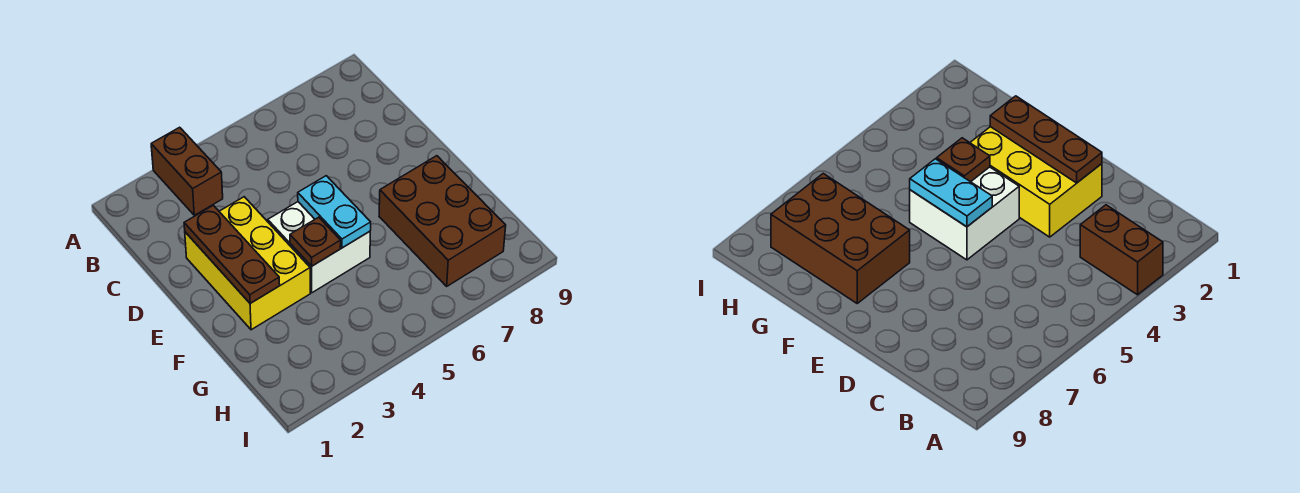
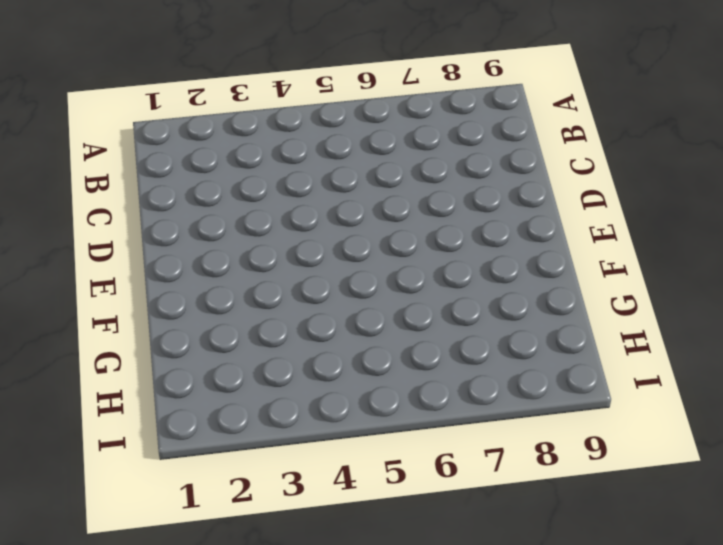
none -> brown 1x2 brick [151,127,223,215]
none -> yellow 2x3 brick [185,197,310,330]

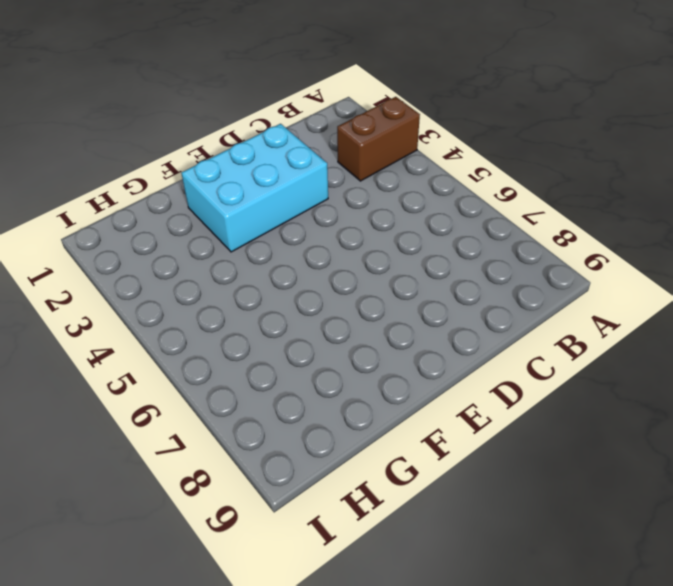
cyan 2x3 brick [181,124,328,252] -> yellow 2x3 brick [185,197,310,330]
none -> white 2x2 brick [268,202,370,293]
none -> brown 2x3 brick [379,156,506,286]

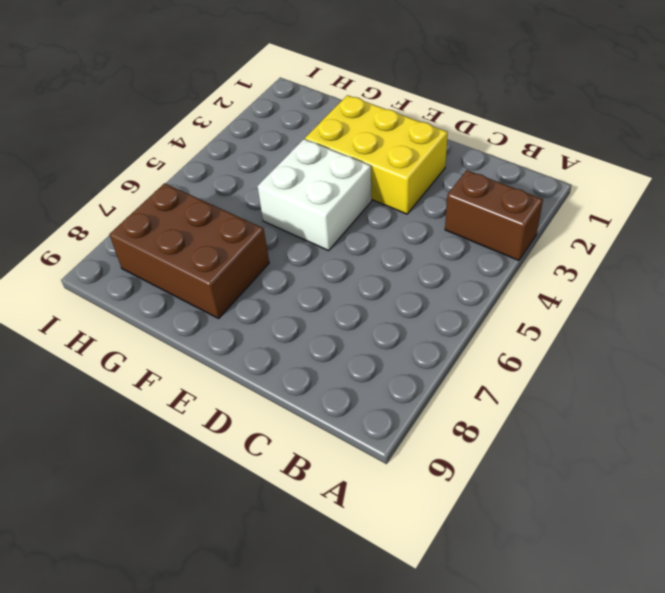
none -> brown 1x3 plate [184,205,280,303]
none -> cyan 1x2 plate [298,176,371,248]

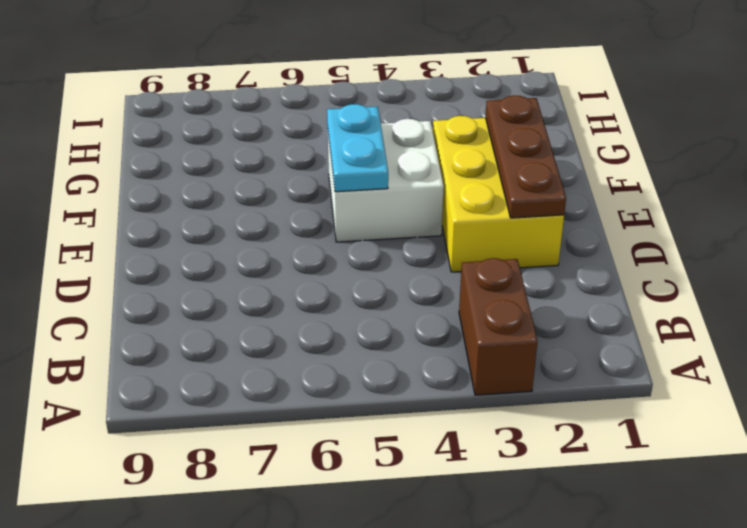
none -> brown 2x3 brick [379,156,506,286]
none -> brown 1x1 plate [290,217,341,266]

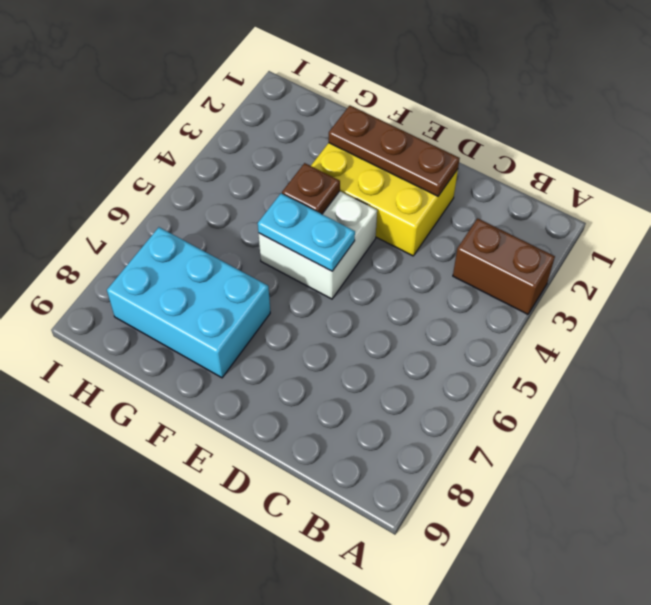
cyan 2x3 brick [107,227,270,378] -> brown 2x3 brick [379,156,506,286]

